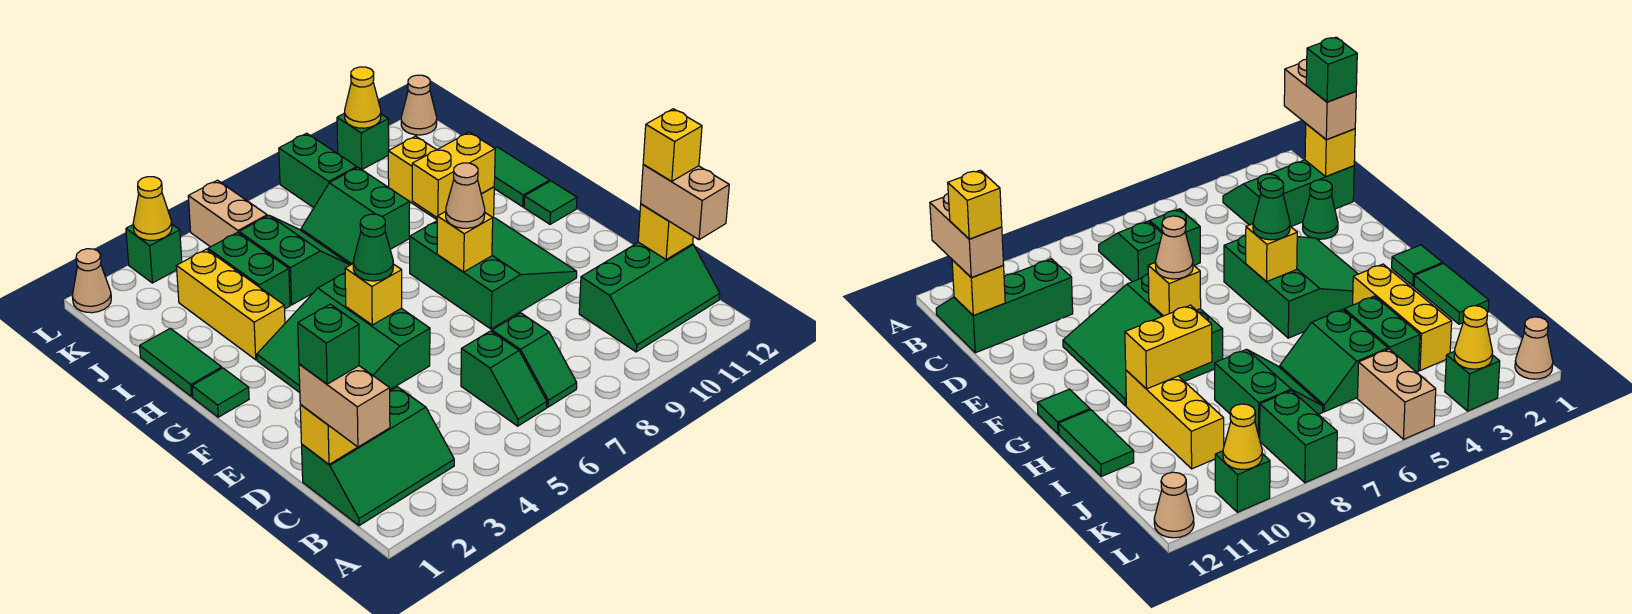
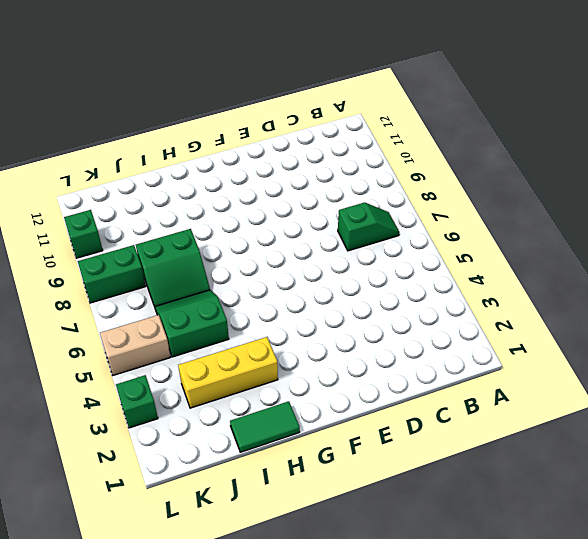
none -> green 2x3 slope [302,387,454,526]
none -> green 1x2 slope [461,331,547,426]
none -> green 2x3 slope [579,242,720,352]
none -> green 1x1 cone [1303,180,1338,239]

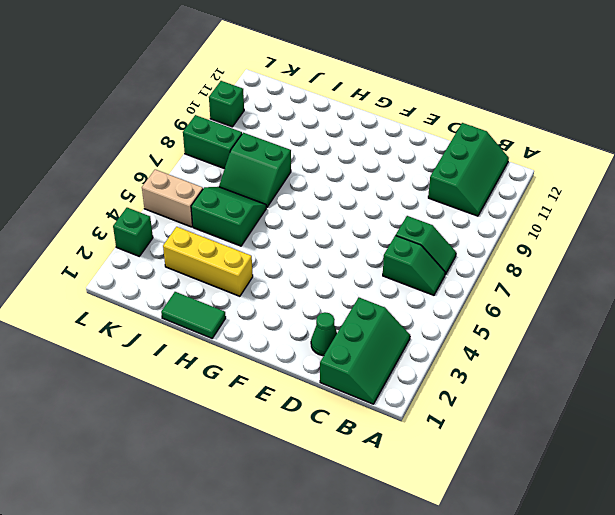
none -> green 3x3 slope [257,273,430,393]
none -> green 3x3 slope [410,218,577,329]
none -> green 1x1 tile [192,368,249,417]
none -> green 1x1 tile [524,181,577,224]

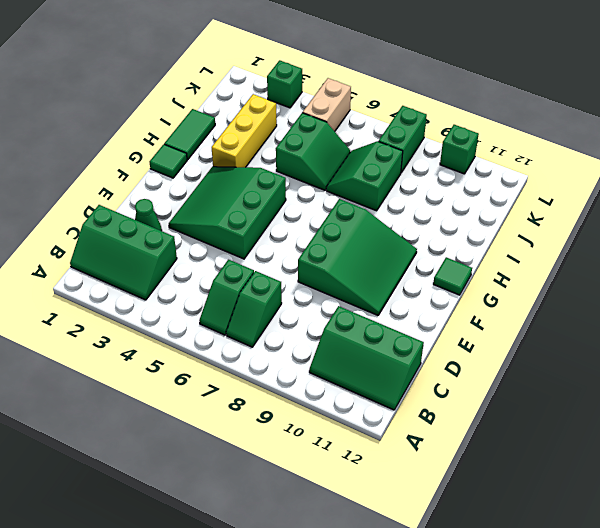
none -> yellow 1x3 brick [388,136,494,219]
none -> green 1x2 tile [494,147,550,207]
none -> green 1x2 brick [208,232,290,309]
none -> tan 1x1 cone [72,249,111,313]

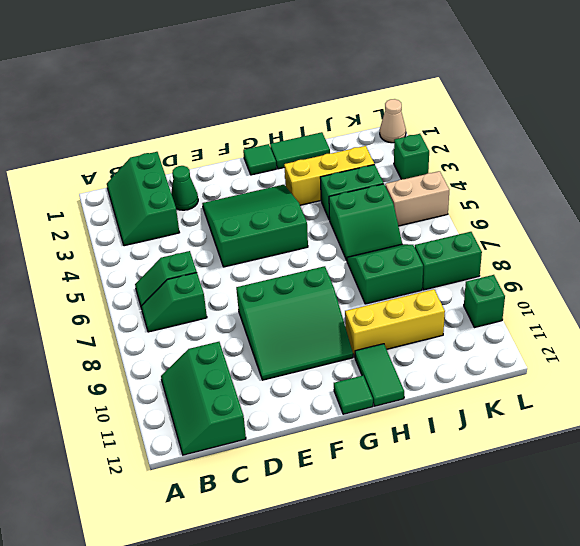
green 1x2 tile [355,344,404,406] -> green 1x2 tile turned to [494,147,550,207]
none -> tan 1x1 cone [401,75,437,135]
none -> yellow 1x1 brick [300,405,357,464]
none -> yellow 1x1 brick [638,204,693,260]
none -> yellow 1x1 brick [345,264,402,325]

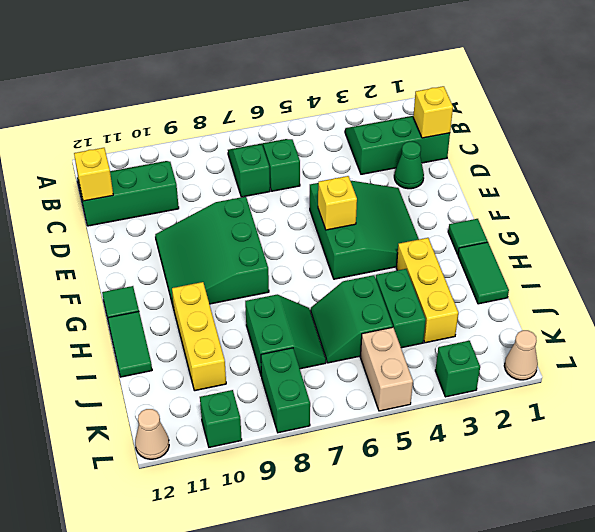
none -> yellow 1x1 brick [437,212,493,272]
none -> yellow 1x2 brick [412,132,495,217]
none -> yellow 1x1 cone [133,177,172,240]
none -> yellow 1x1 cone [344,67,381,128]

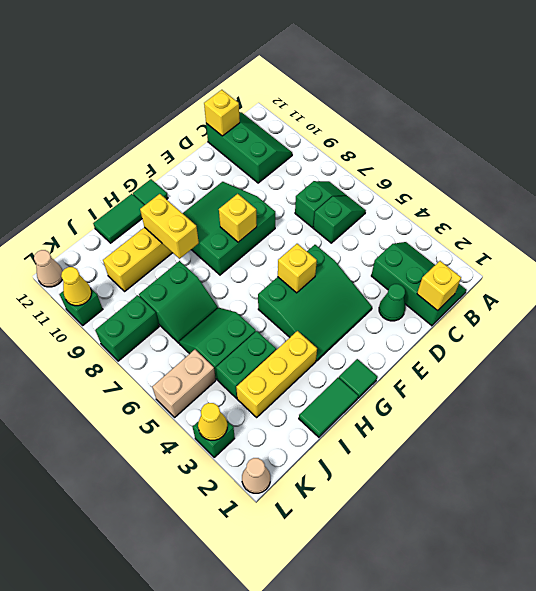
none -> tan 1x2 brick [299,364,390,447]
none -> tan 1x2 brick [641,165,729,240]
none -> green 1x1 cone [353,214,393,281]
none -> tan 1x1 cone [446,163,485,228]

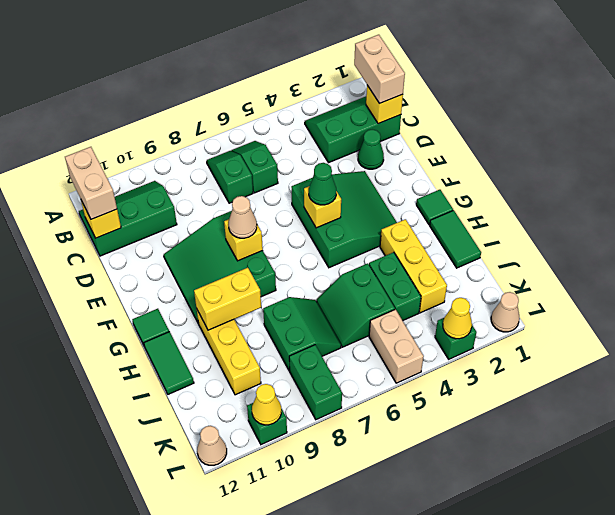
none -> green 1x1 brick [298,304,359,384]
none -> yellow 1x1 brick [643,109,702,181]

